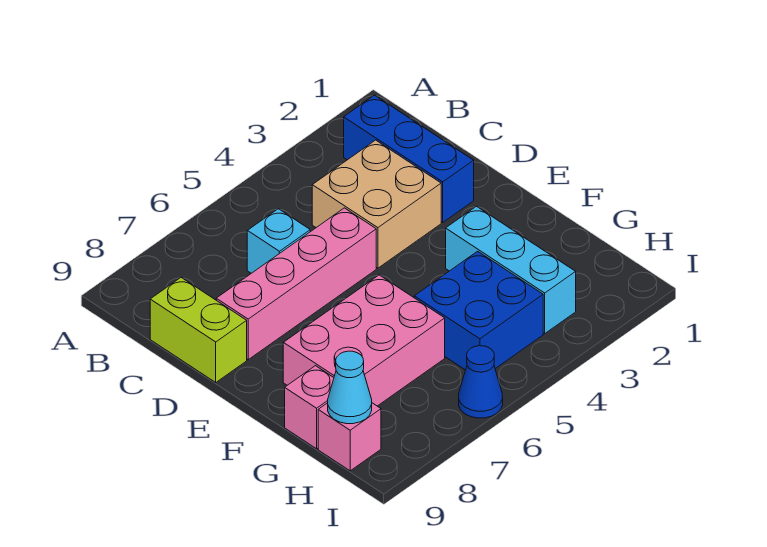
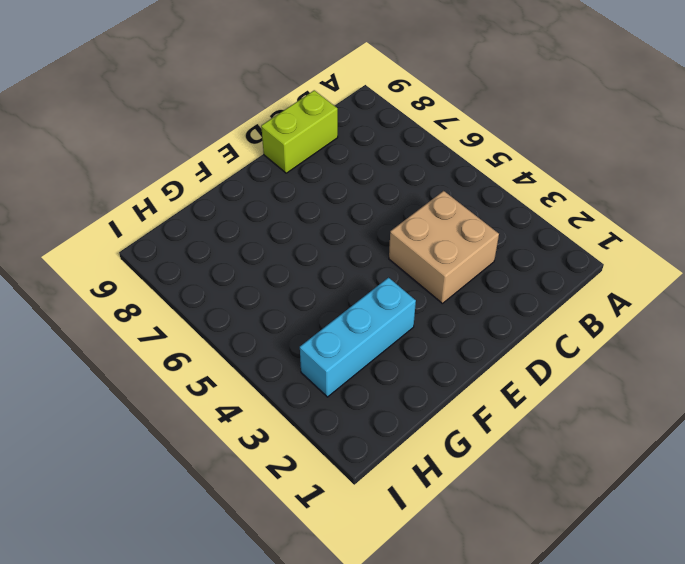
none -> blue 1x3 brick [344,95,474,222]
none -> cyan 1x1 brick [247,209,310,273]
none -> pink 1x4 brick [216,208,376,360]

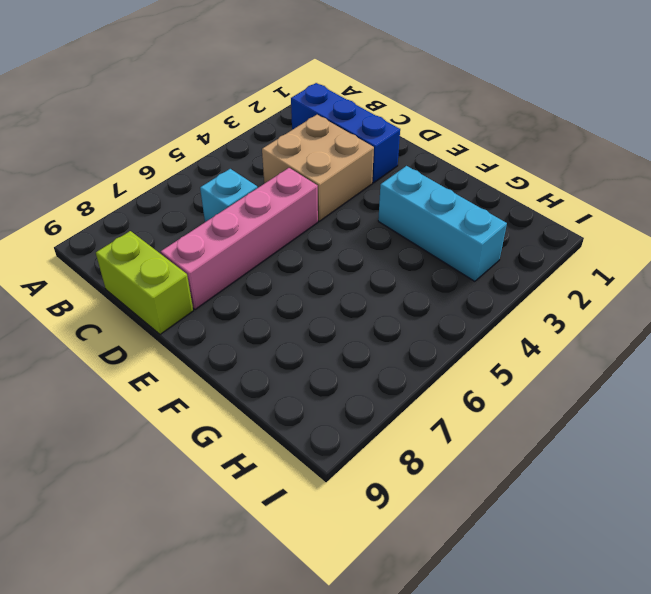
none -> pink 2x3 brick [283,275,445,406]
none -> blue 2x2 brick [414,251,543,370]
none -> pink 1x1 brick [285,366,334,449]

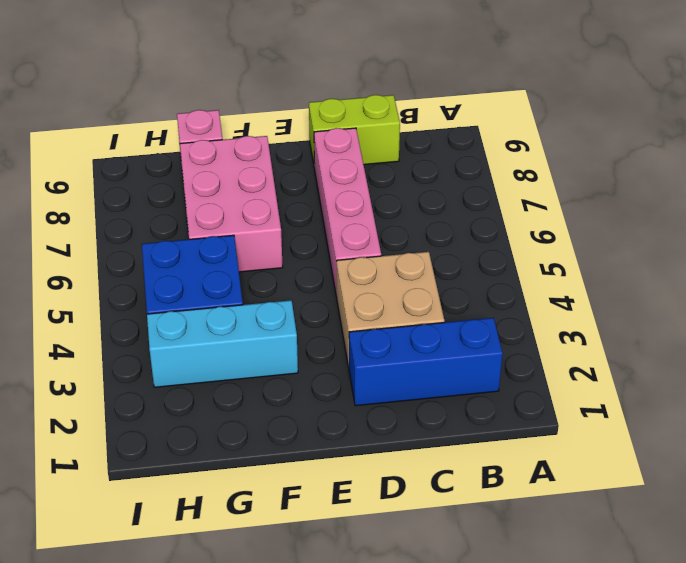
none -> cyan 1x1 brick [247,209,310,273]
none -> pink 1x1 brick [318,403,381,471]
none -> blue 1x1 cone [459,346,503,418]

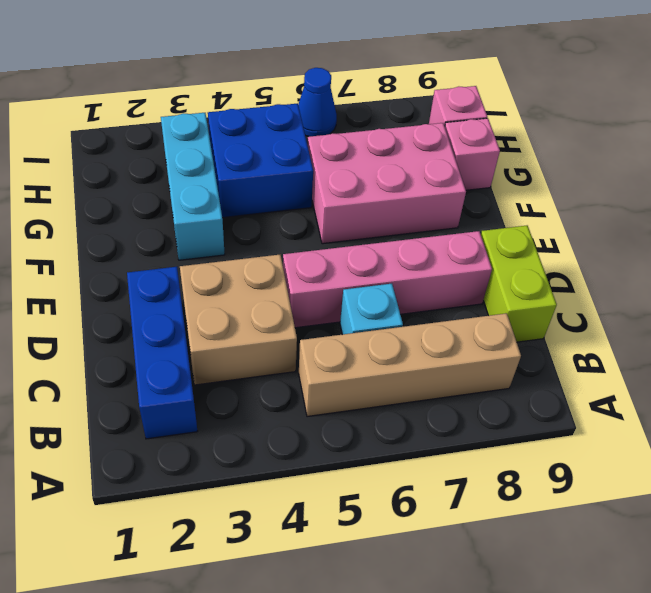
tan 1x4 brick [299,313,521,417] -> none
none -> cyan 1x1 cone [328,351,372,424]

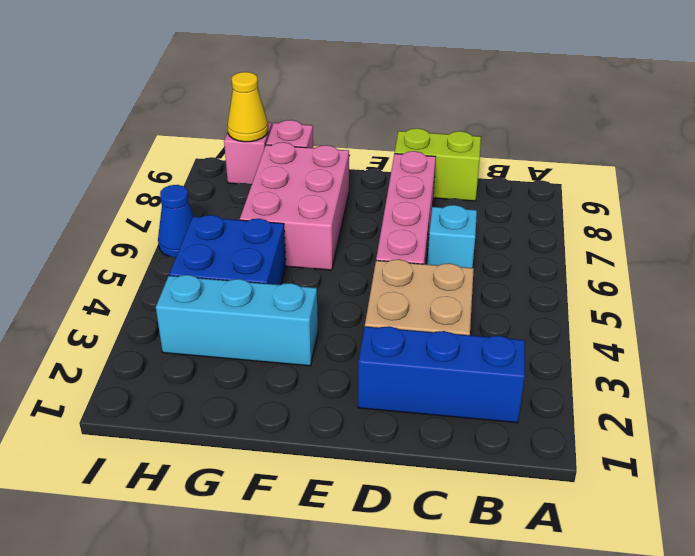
yellow 1x1 cone [227,72,268,142] -> cyan 1x1 cone [328,351,372,424]

